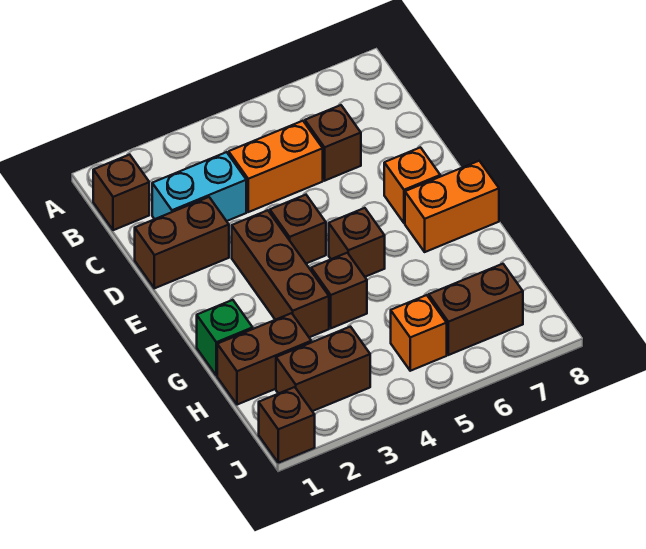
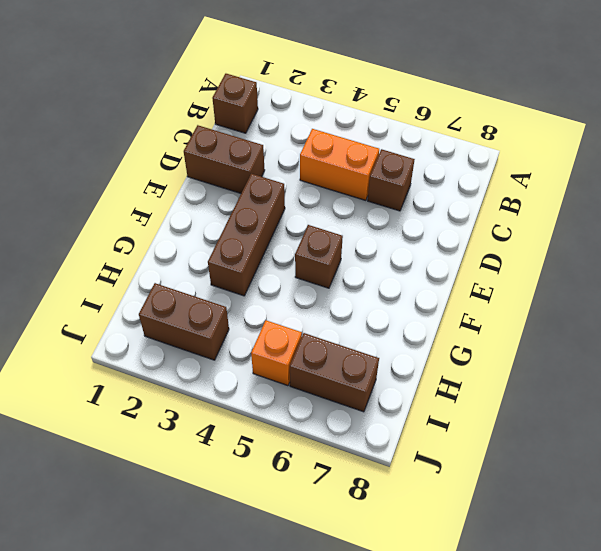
none -> cyan 1x2 brick [152,152,246,221]
none -> brown 1x1 brick [270,195,326,263]
none -> orange 1x1 brick [384,147,440,223]

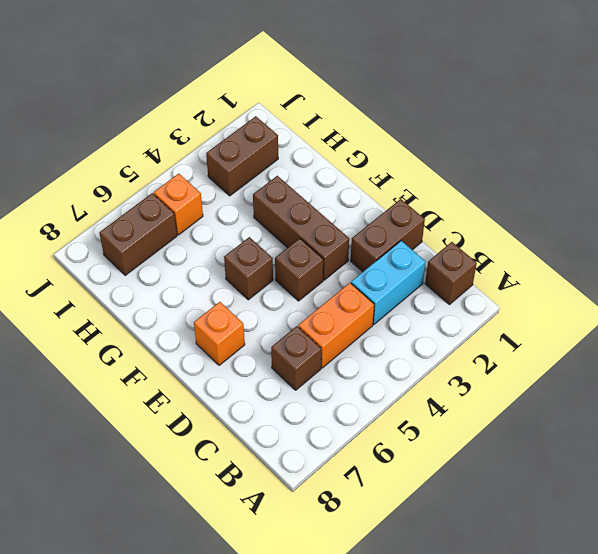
none -> orange 1x2 brick [405,161,499,252]
none -> green 1x1 brick [197,300,253,376]
none -> brown 1x1 brick [311,253,367,328]

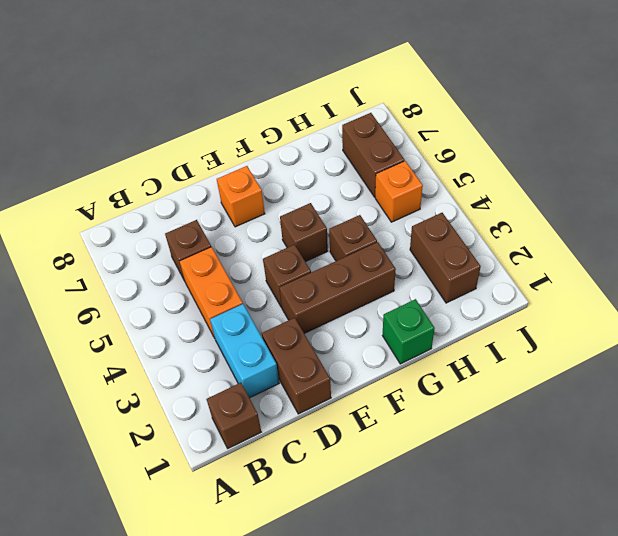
none -> orange 1x2 brick [405,161,499,252]
none -> brown 1x2 brick [217,313,311,405]
none -> brown 1x1 brick [259,387,315,463]

